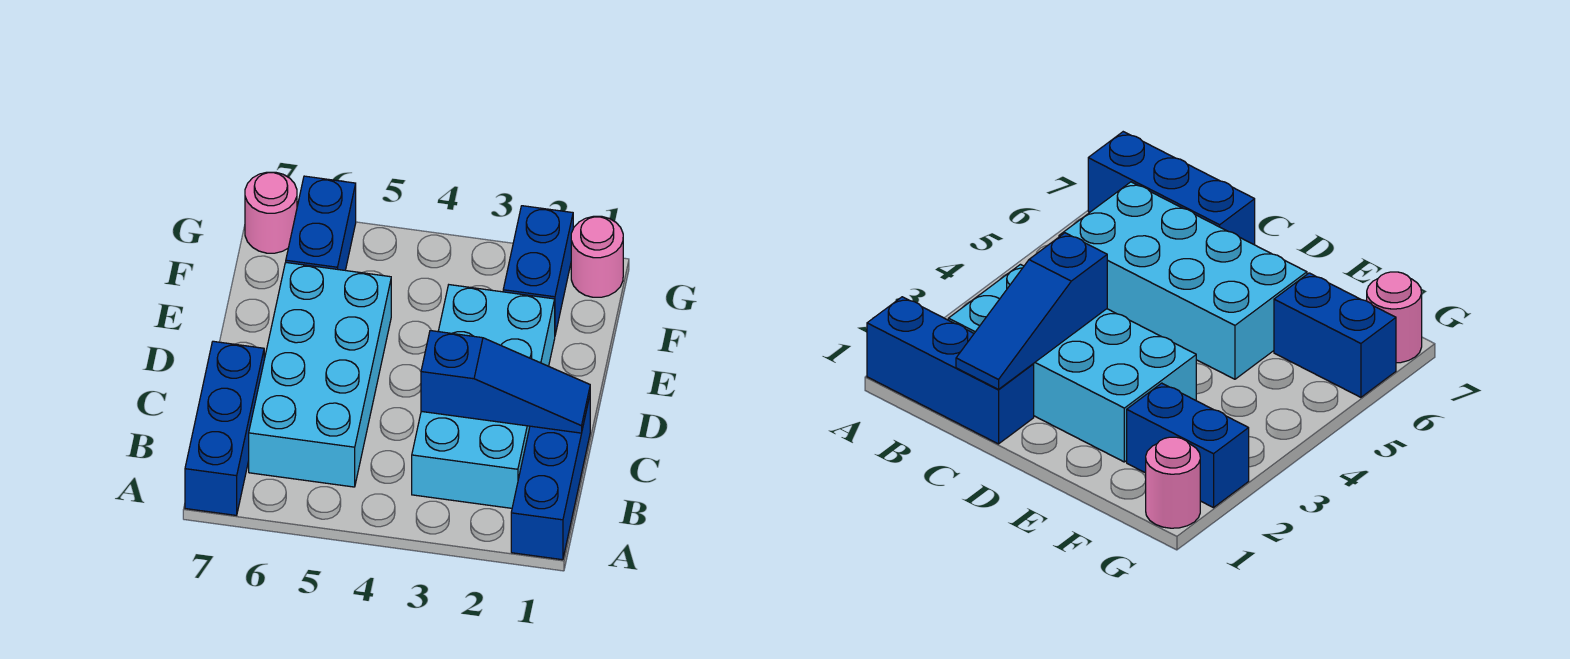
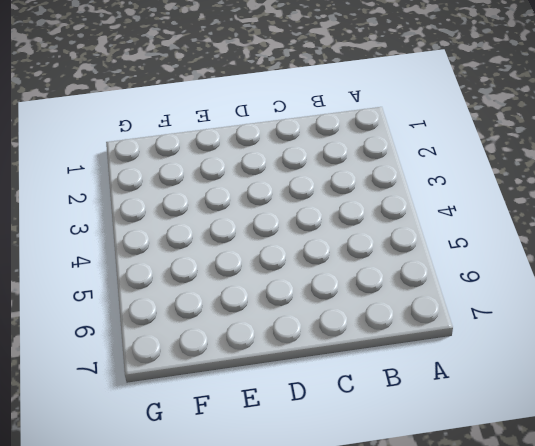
none -> blue 1x3 brick [511,396,590,560]
none -> blue 1x3 brick [185,341,264,515]

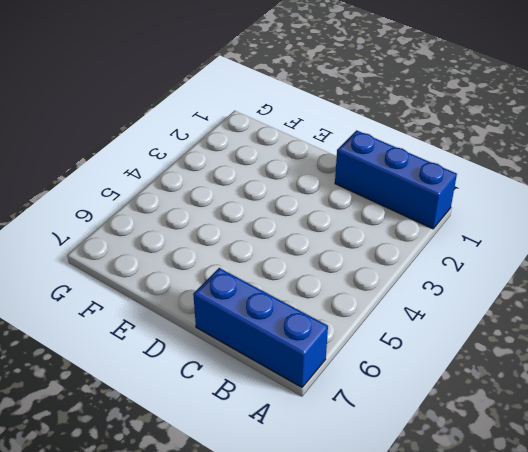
none -> cyan 2x4 brick [412,285,555,508]
none -> cyan 2x4 brick [249,262,391,487]

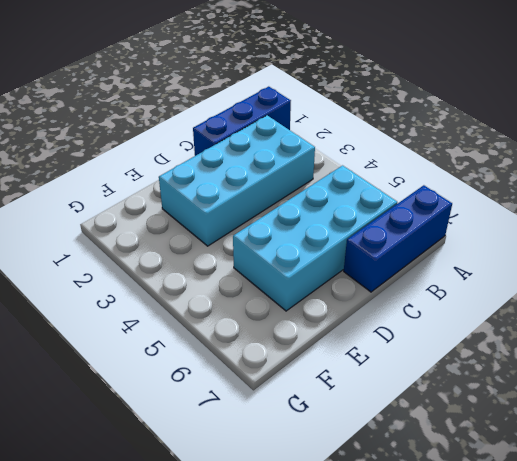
none -> blue 1x2 brick [503,206,573,335]
none -> blue 1x2 brick [286,176,356,270]

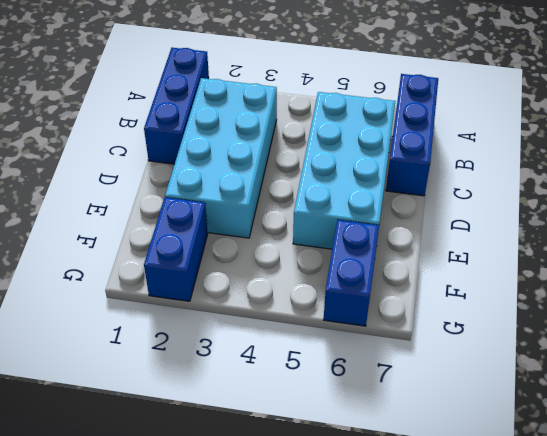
none -> pink 1x1 round brick [571,216,623,297]
none -> pink 1x1 round brick [245,172,297,253]

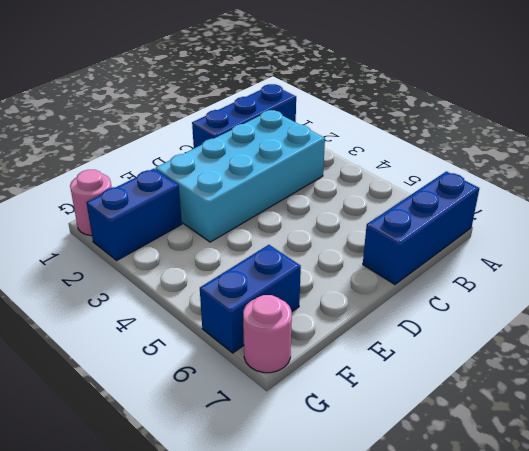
none -> cyan 2x4 brick [249,262,391,487]
none -> blue 1x3 slope [421,331,590,433]

